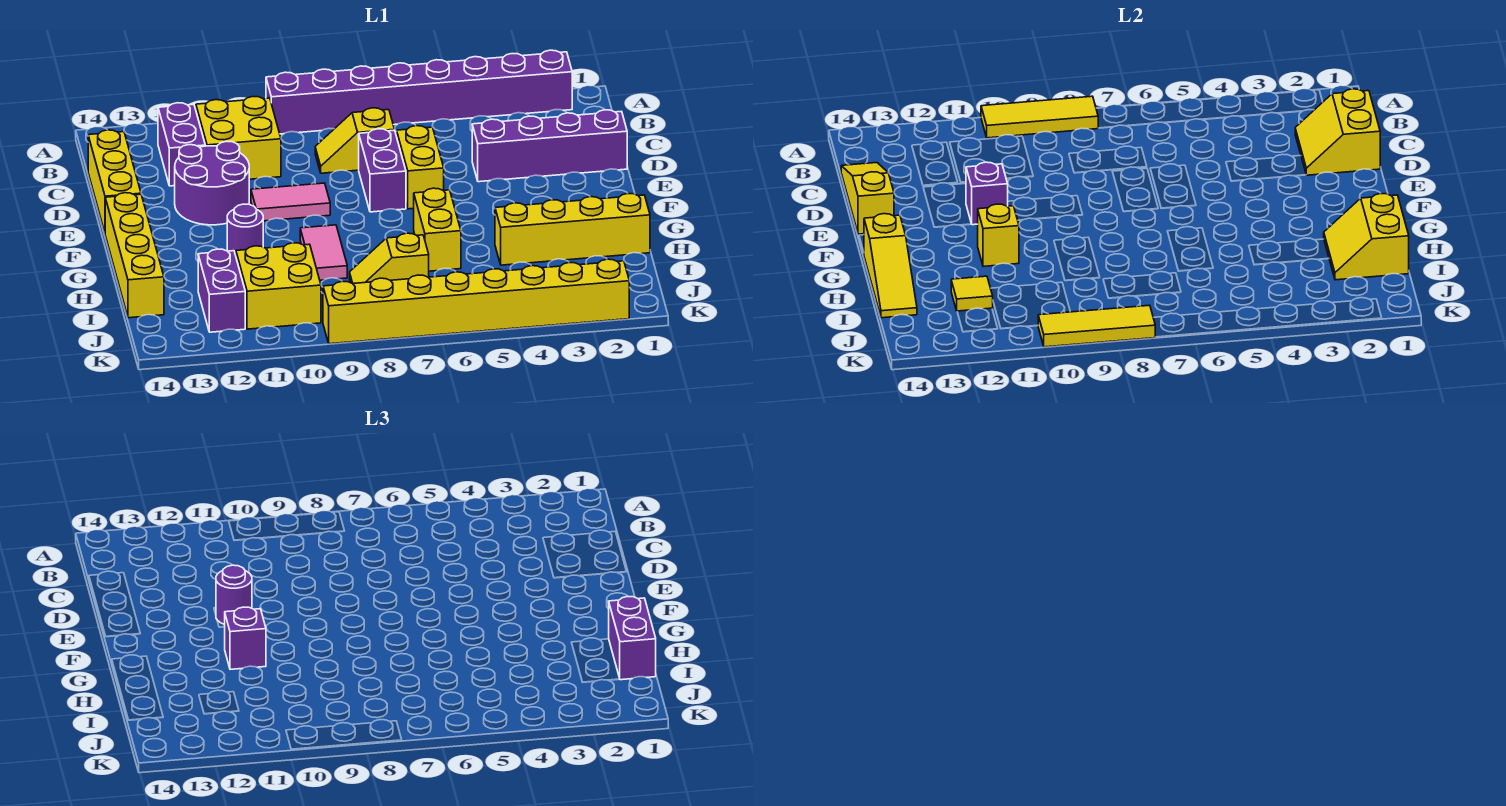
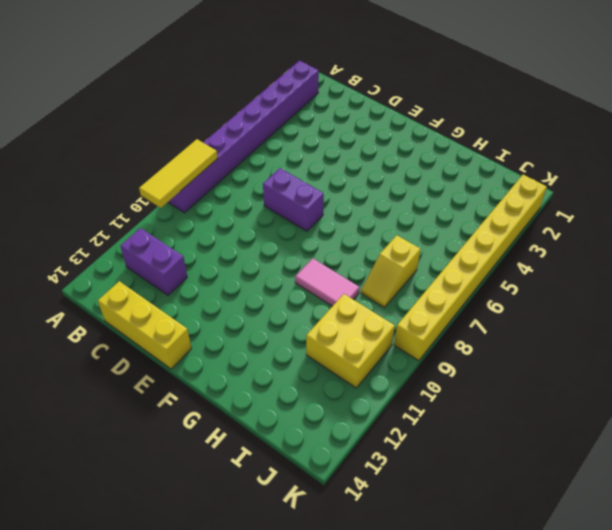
none -> yellow 2x2 brick [196,97,281,179]
none -> yellow 1x2 slope [315,108,395,173]
none -> purple 1x4 brick [472,110,627,182]
none -> yellow 1x2 brick [397,126,444,209]

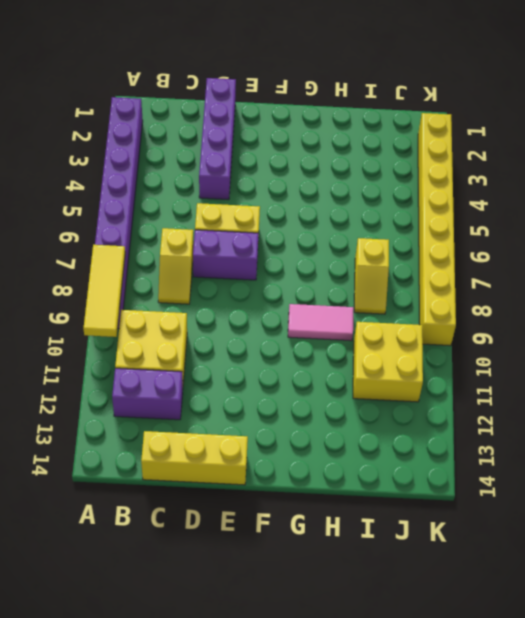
none -> purple 2x2 round brick [175,141,249,225]
none -> pink 1x2 tile [251,183,330,221]
none -> yellow 1x4 brick [105,193,164,318]
none -> yellow 1x2 brick [414,188,461,271]

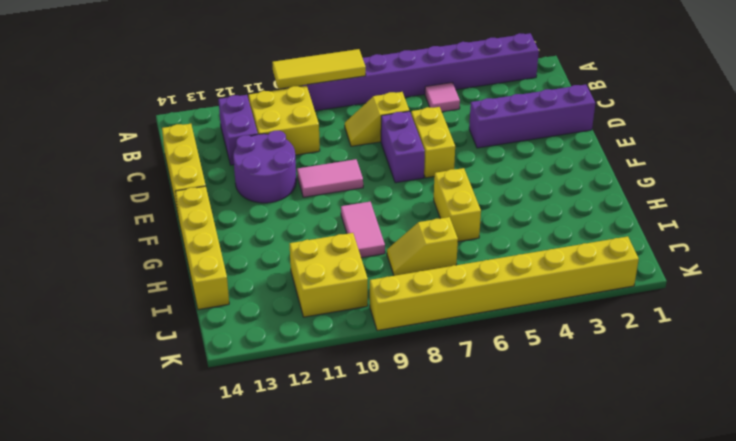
pink 1x1 tile [425,83,460,112] -> none
none -> purple 1x1 round brick [227,204,263,255]
none -> yellow 1x4 brick [495,194,650,265]
none -> purple 1x2 brick [198,249,245,332]
none -> yellow 2x2 slope [1295,89,1380,175]

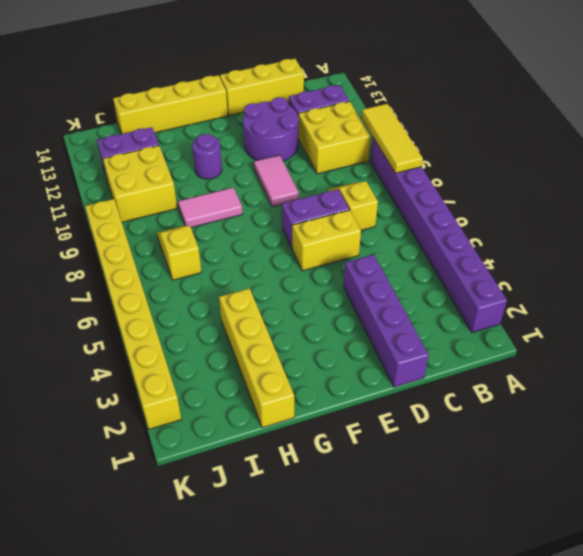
none -> yellow 1x2 brick [414,188,461,271]
none -> yellow 2x2 slope [1295,89,1380,175]
none -> yellow 1x3 slope [841,163,894,234]
none -> purple 1x1 brick [966,162,1008,225]

